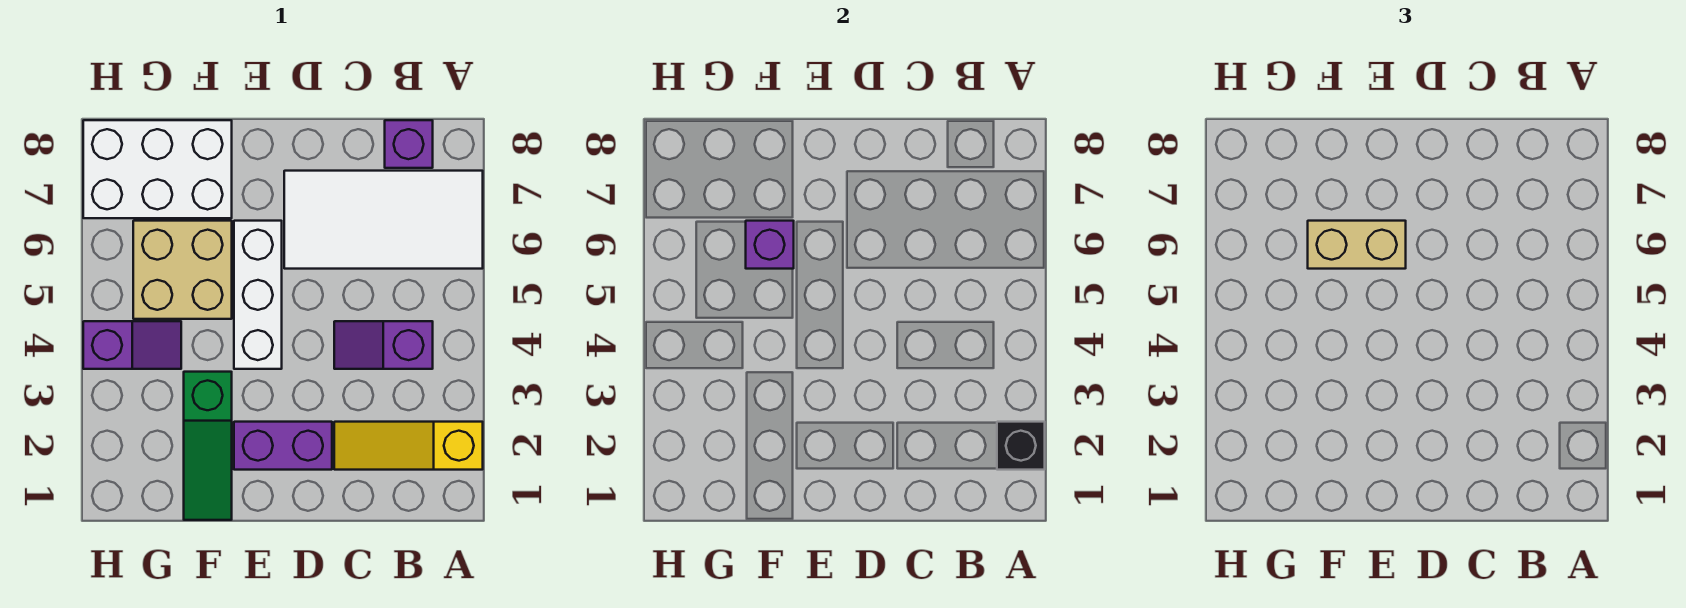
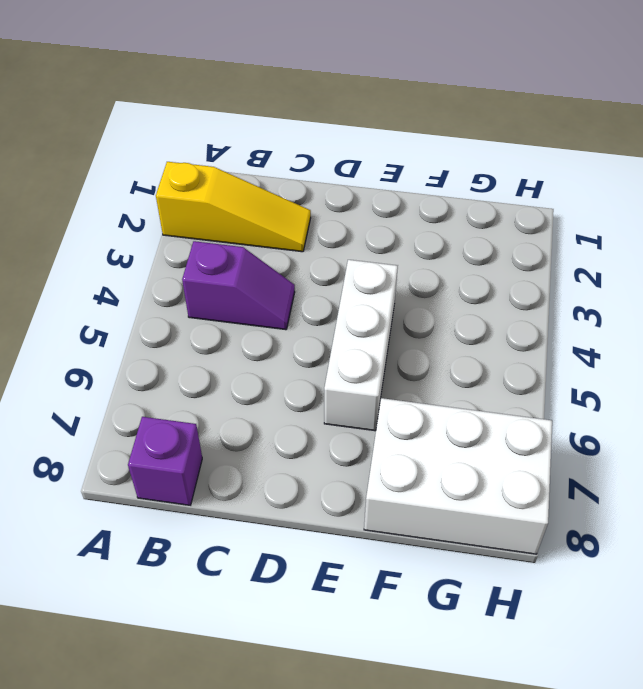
none -> white 2x4 tile [284,171,483,269]
none -> purple 1x2 brick [234,422,332,470]
none -> green 1x3 slope [184,372,232,520]

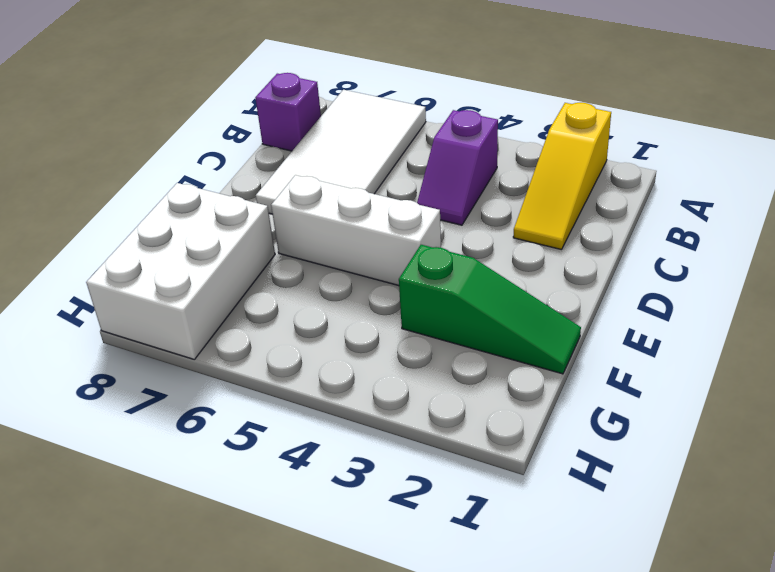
none -> purple 1x2 brick [234,422,332,470]
none -> tan 2x2 brick [133,221,232,319]
none -> purple 1x2 slope [83,321,181,369]

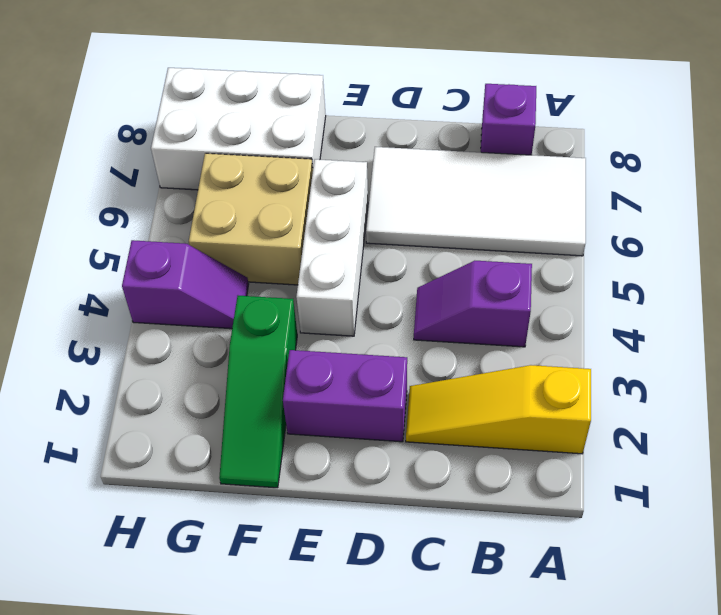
none -> black 1x1 brick [997,422,1045,470]
none -> purple 1x1 brick [746,221,794,269]
none -> tan 1x2 brick [1308,221,1406,269]

